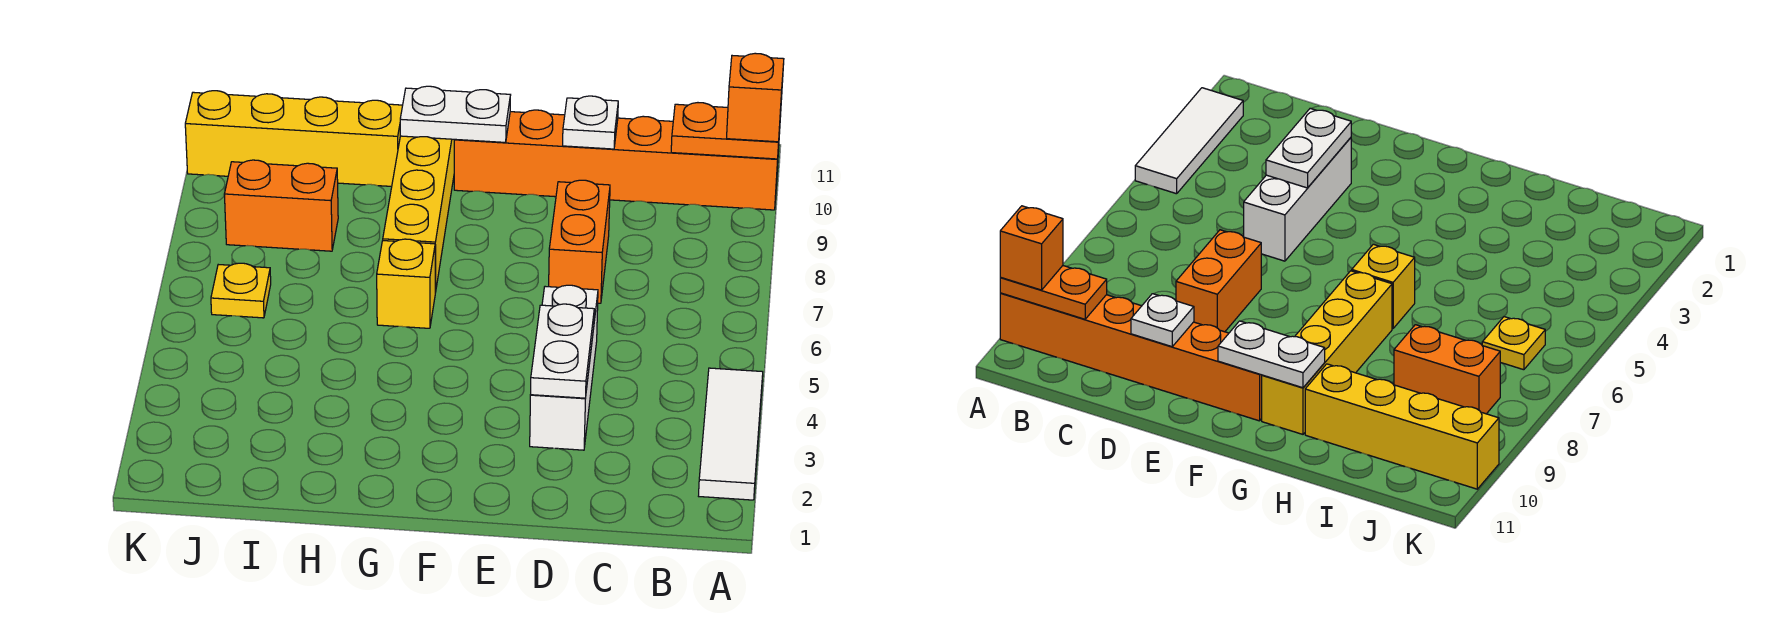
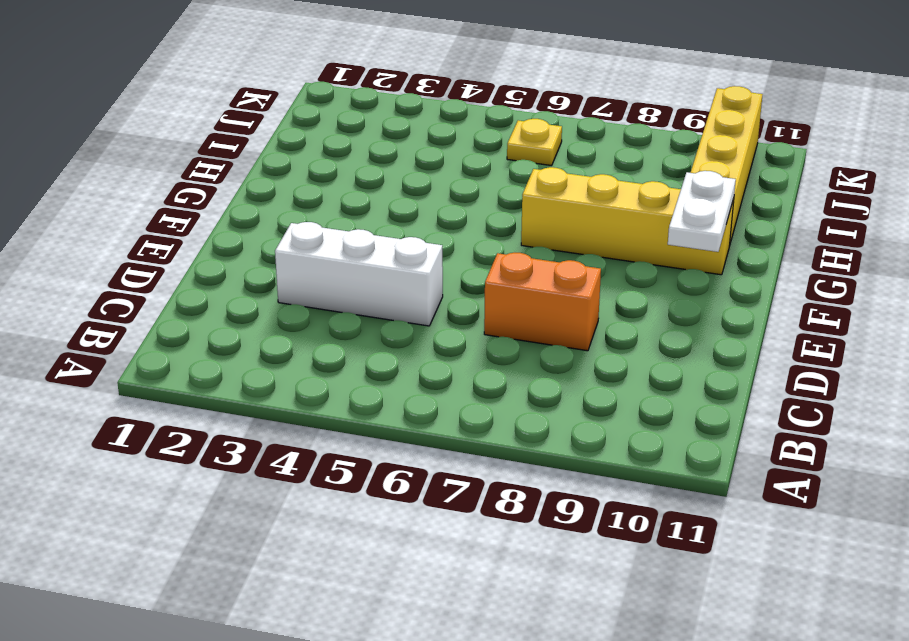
none -> white 1x3 tile [699,368,763,500]
none -> orange 1x6 brick [454,110,780,210]
none -> yellow 1x1 brick [377,239,435,328]

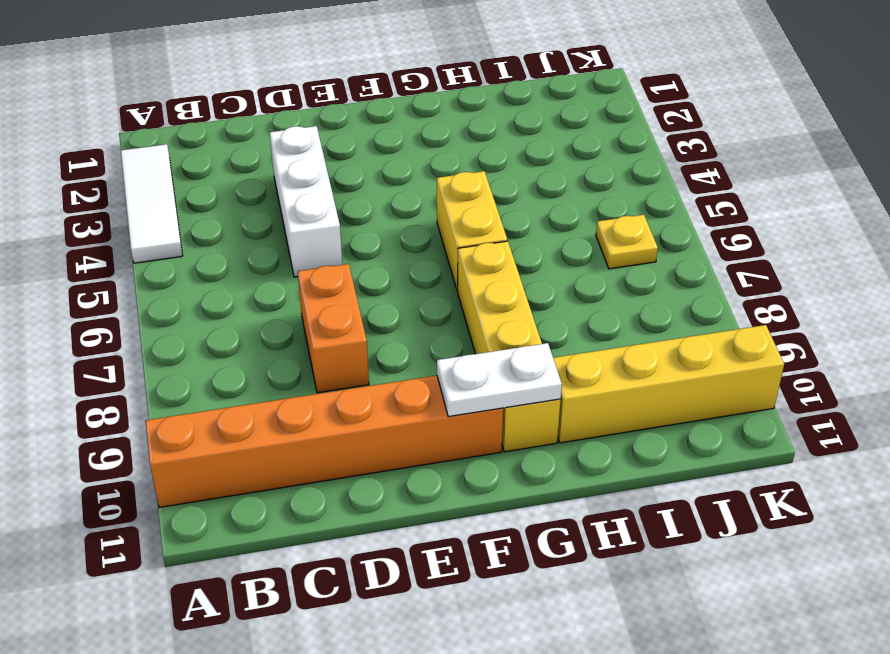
yellow 1x2 brick [437,171,507,291] -> yellow 1x1 brick [377,239,435,328]
none -> orange 1x2 brick [224,160,338,251]
none -> orange 1x2 plate [671,103,781,159]
none -> white 1x2 plate [531,304,594,398]

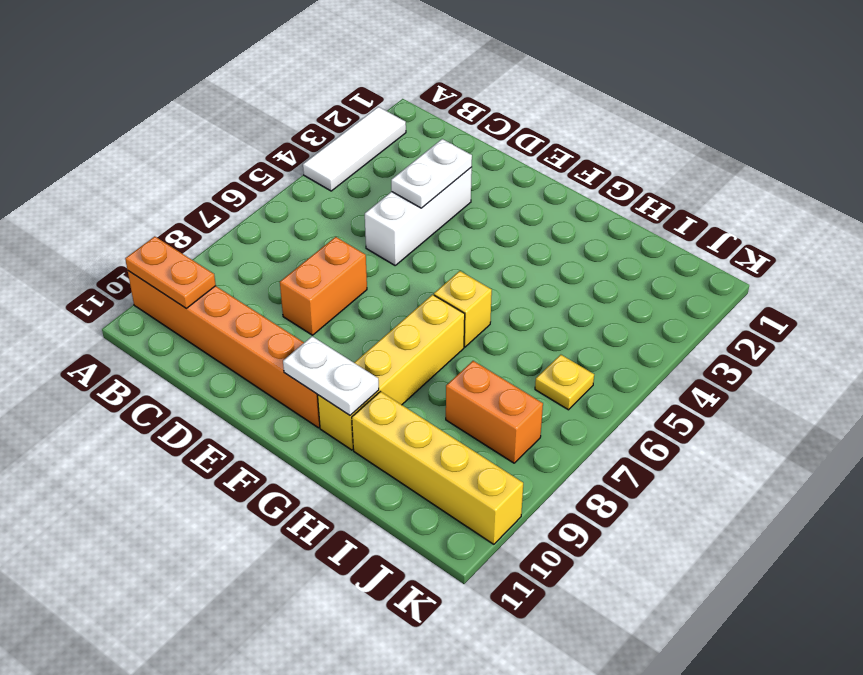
none -> white 1x1 plate [563,96,618,149]
none -> orange 1x1 brick [727,53,784,142]

